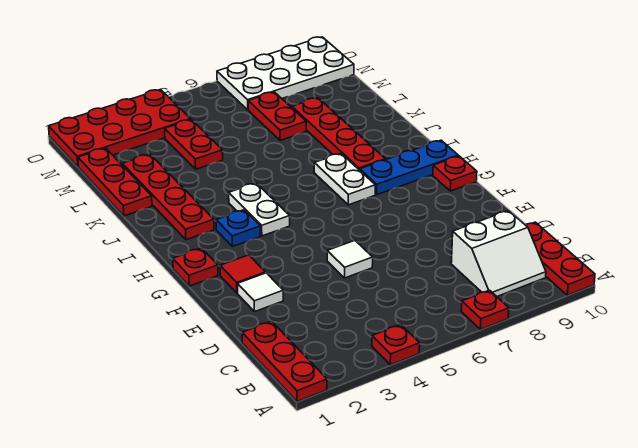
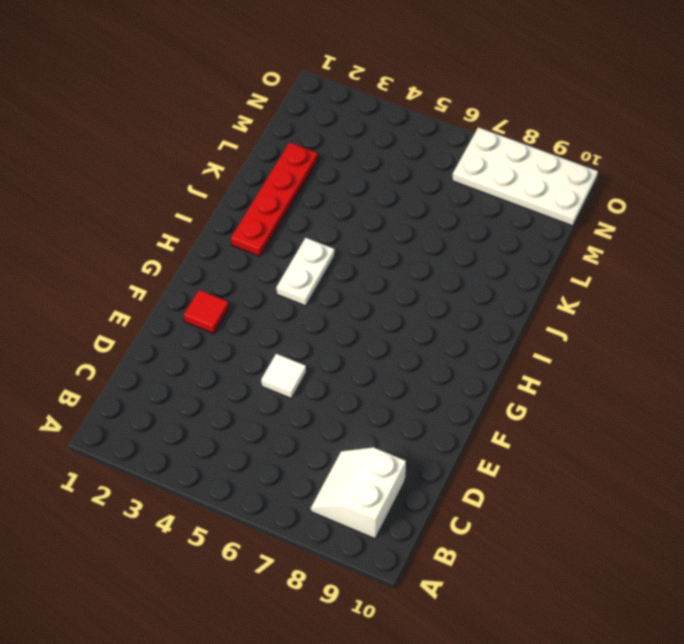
white 2x2 slope [311,447,406,539] -> white 2x2 slope turned to [451,211,546,296]
none -> red 1x3 plate [242,321,327,402]
none -> red 1x1 plate [372,325,420,365]
none -> red 1x1 plate [461,290,509,329]

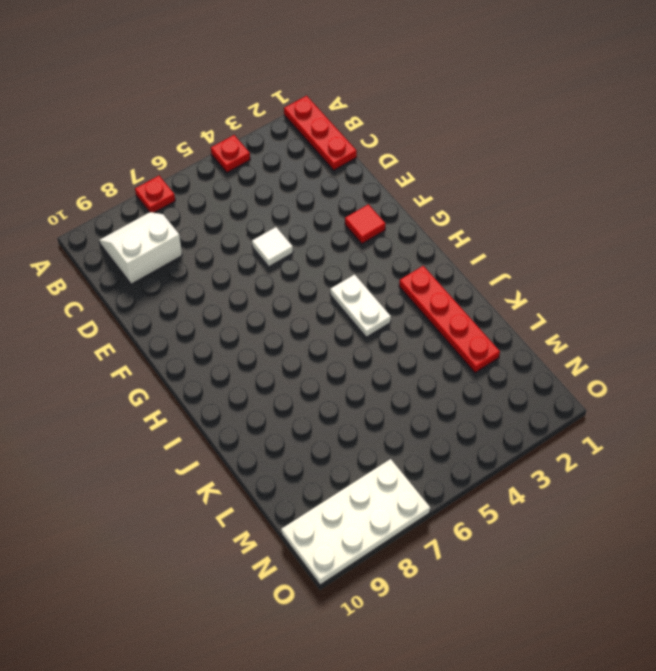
none -> red 1x3 plate [526,222,595,295]
none -> white 1x1 tile [237,273,283,311]
none -> red 1x1 plate [173,248,218,286]

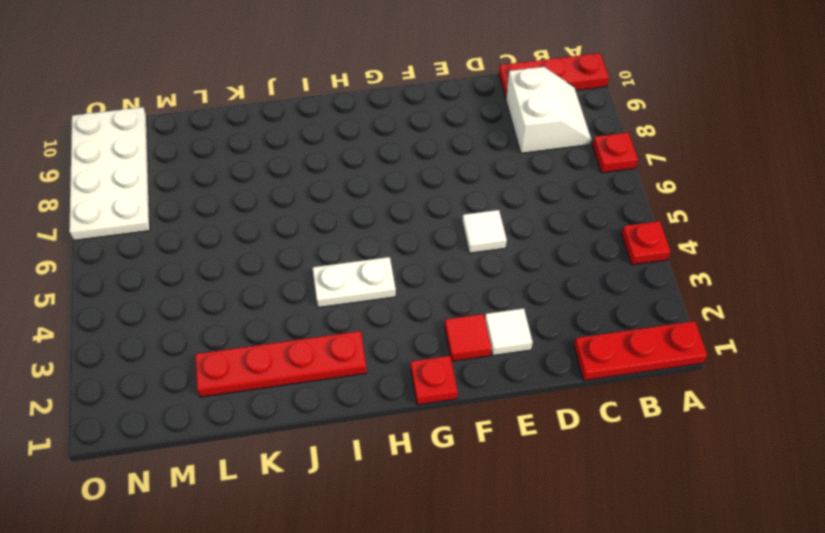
none -> red 1x1 plate [433,156,477,191]
none -> blue 1x1 plate [216,210,260,247]
none -> white 1x2 plate [314,153,375,205]

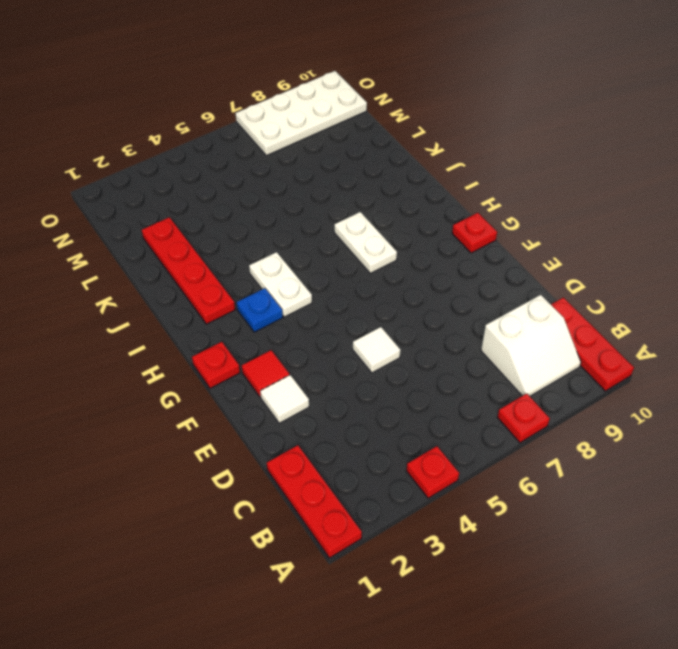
none -> blue 1x3 plate [360,140,458,195]
none -> red 1x4 plate [292,98,385,170]
none -> red 1x3 plate [78,148,152,216]

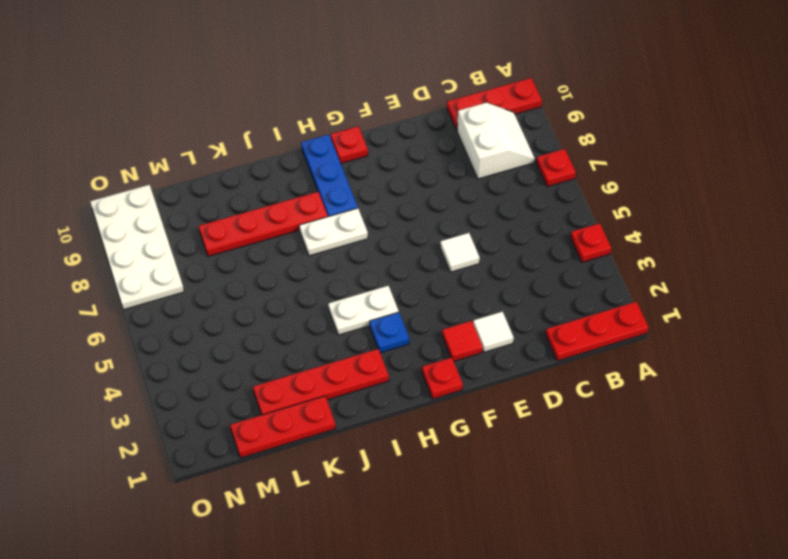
none -> red 1x2 plate [165,120,223,169]
none -> red 1x2 plate [248,92,306,140]
none -> red 2x4 plate [49,90,191,167]

